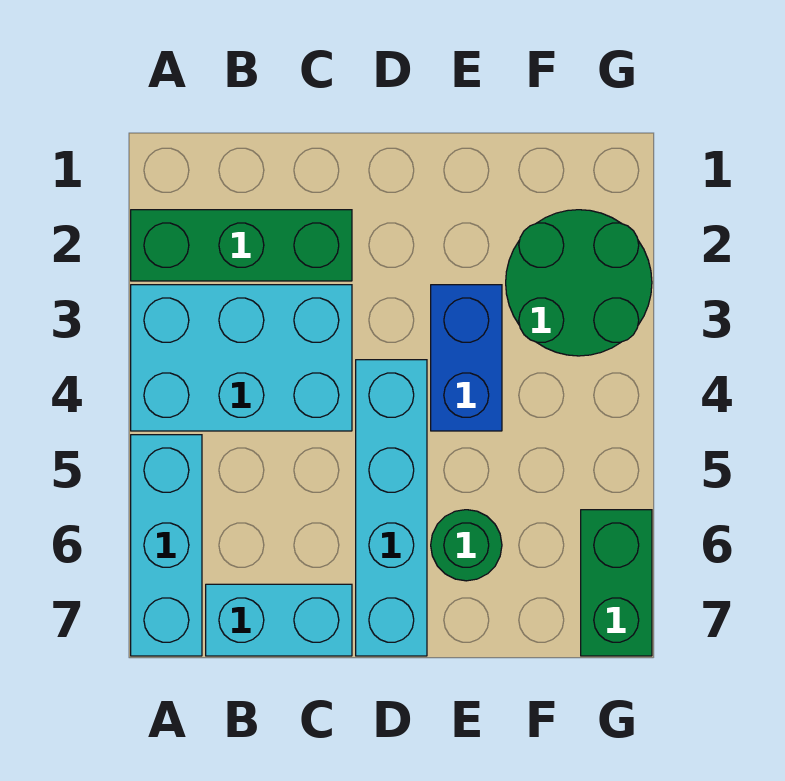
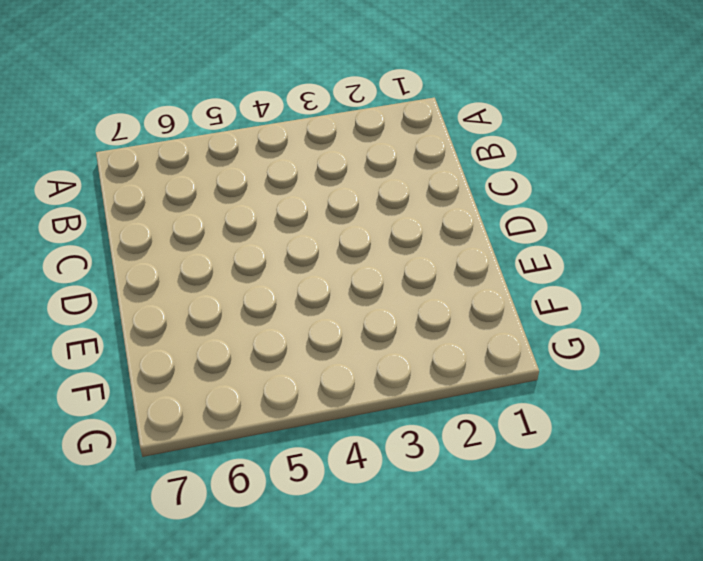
none -> green 1x3 brick [131,210,352,281]
none -> cyan 2x3 brick [131,285,352,431]

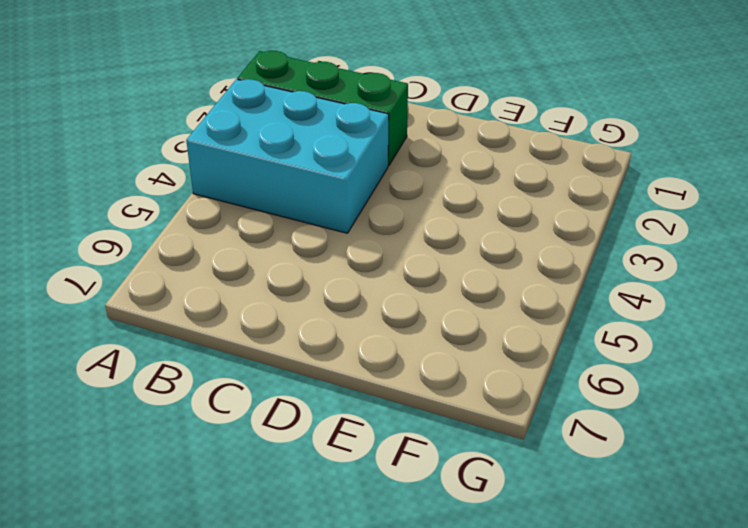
none -> cyan 1x3 brick [131,435,202,656]
none -> cyan 1x2 brick [206,584,352,656]

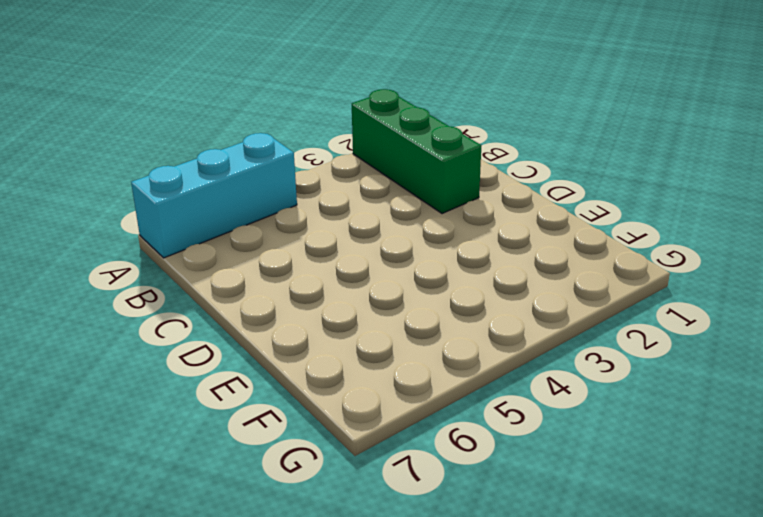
none -> cyan 2x3 brick [131,285,352,431]
none -> cyan 1x2 brick [206,584,352,656]

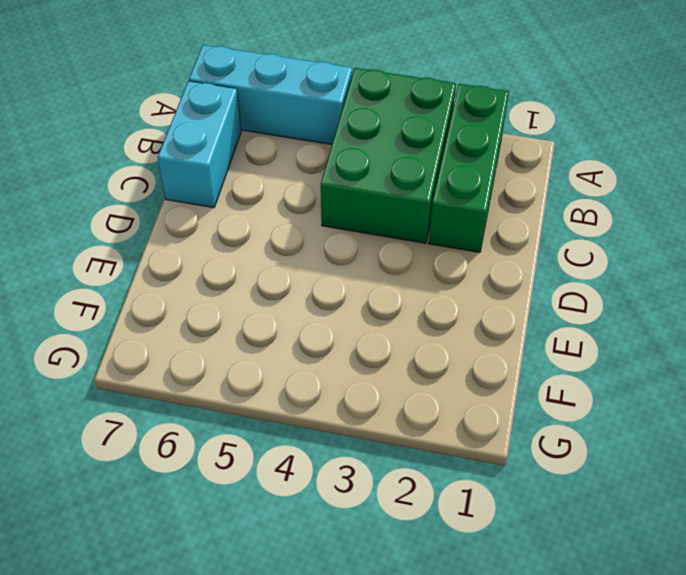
green 2x3 brick [321,68,456,243] -> cyan 2x3 brick [131,285,352,431]
none -> cyan 1x4 brick [356,360,427,656]
none -> blue 1x2 brick [431,285,502,431]

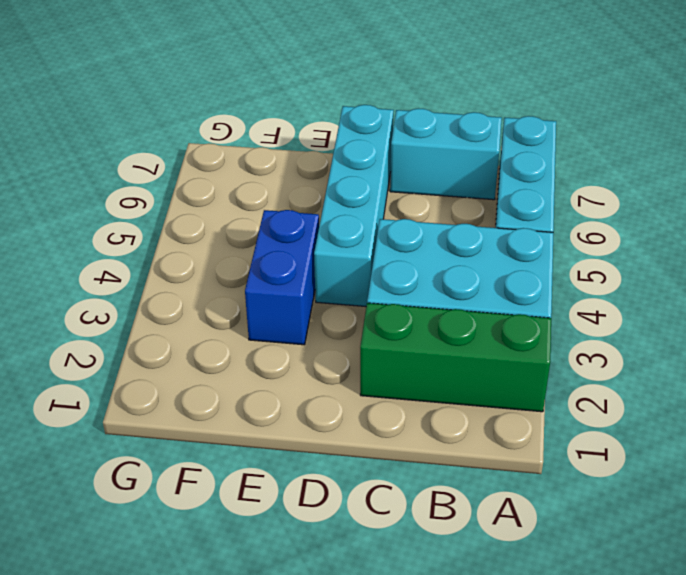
none -> green 1x1 round brick [431,510,502,581]
none -> green 2x2 round brick [506,210,652,356]

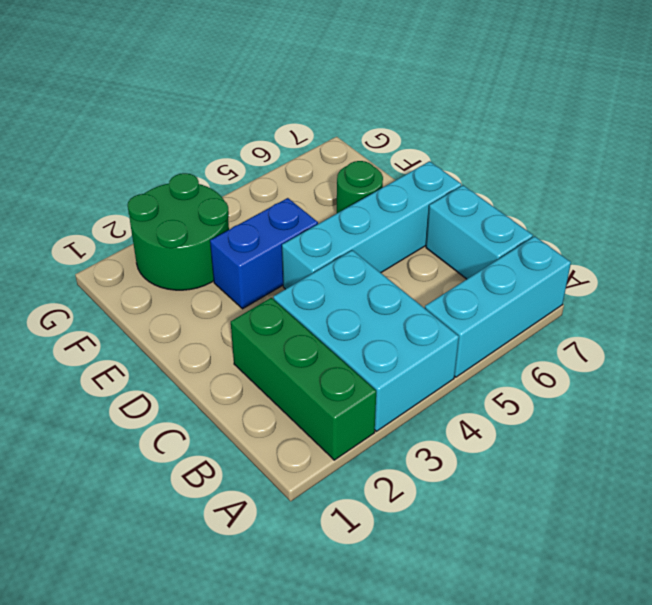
none -> green 1x2 brick [581,510,652,656]

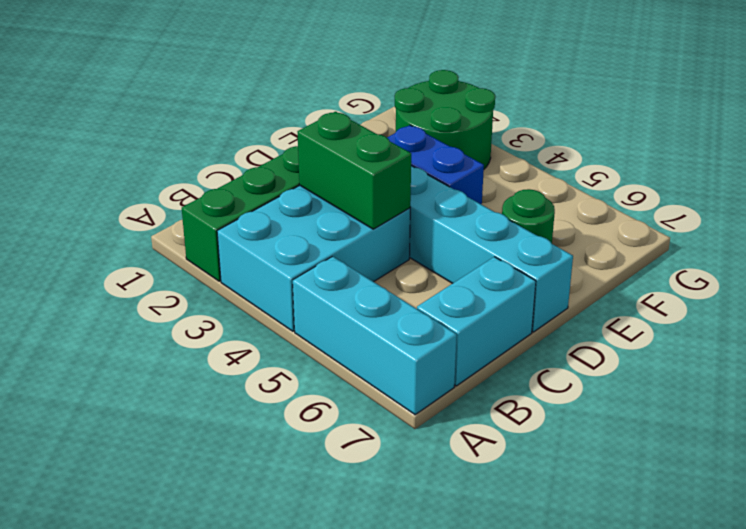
green 1x2 brick [297,112,411,229] -> green 1x2 brick moved to [581,510,652,656]

